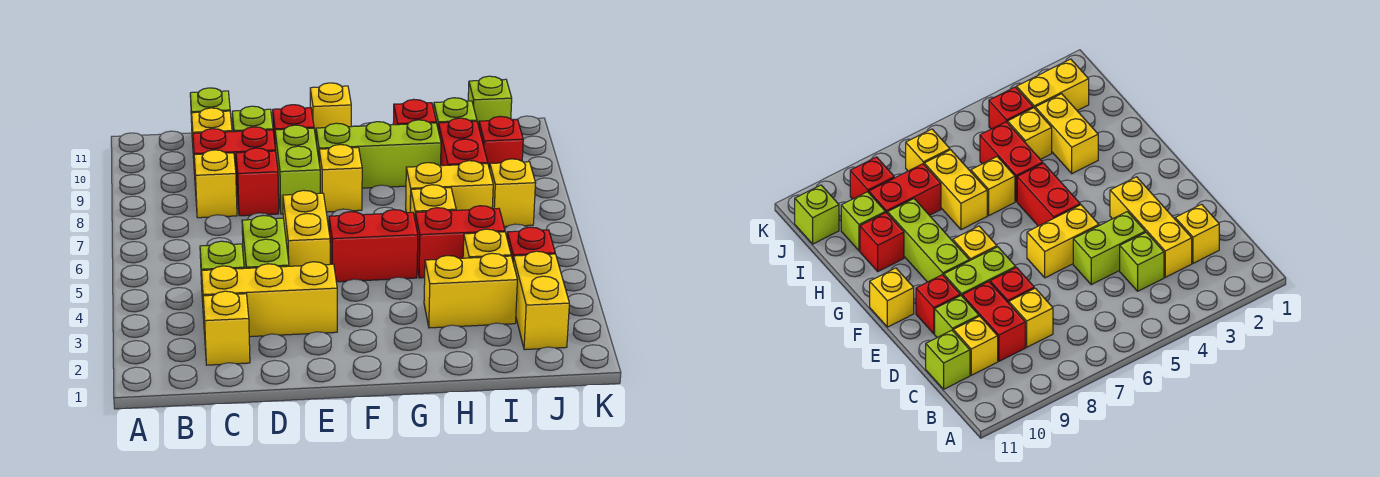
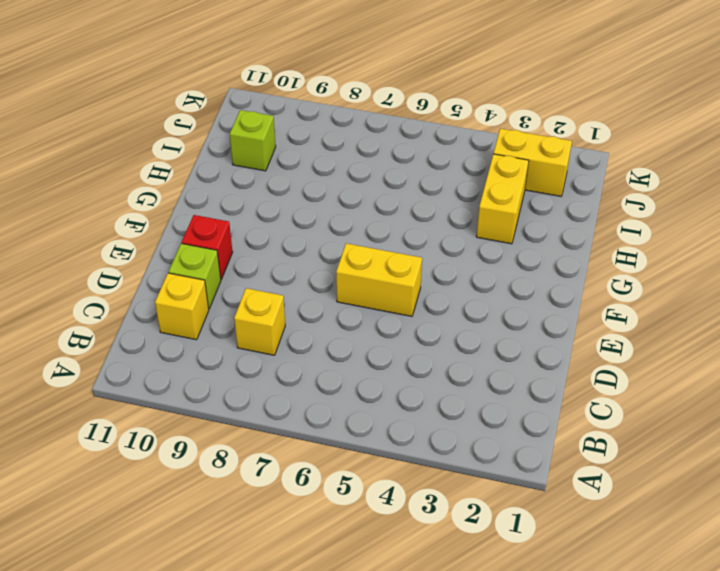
none -> yellow 1x1 brick [203,291,250,365]
none -> yellow 1x3 brick [202,262,337,337]
none -> lime 1x1 brick [200,241,244,302]
none -> red 1x2 brick [193,127,276,194]

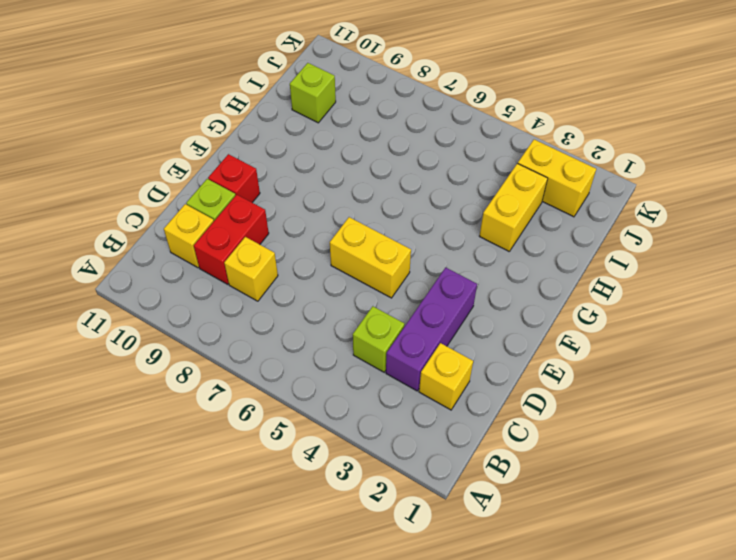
purple 1x3 brick [386,267,477,391] -> yellow 1x3 brick [202,262,337,337]
none -> lime 1x1 brick [190,88,230,142]
none -> lime 1x2 brick [242,216,289,268]
none -> red 1x1 brick [236,148,279,216]
none -> lime 1x2 brick [275,125,320,214]

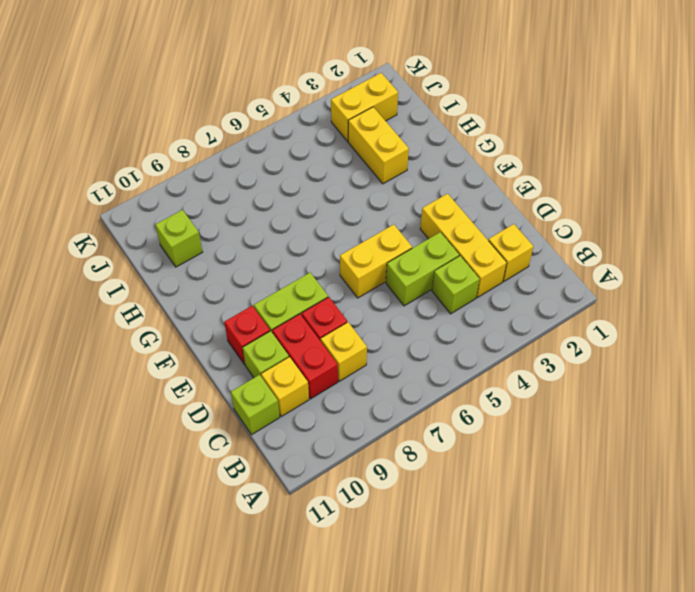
none -> red 1x2 brick [329,210,418,282]
none -> yellow 1x1 brick [319,145,362,212]
none -> lime 1x3 brick [316,120,441,188]
none -> yellow 1x1 brick [310,83,351,137]

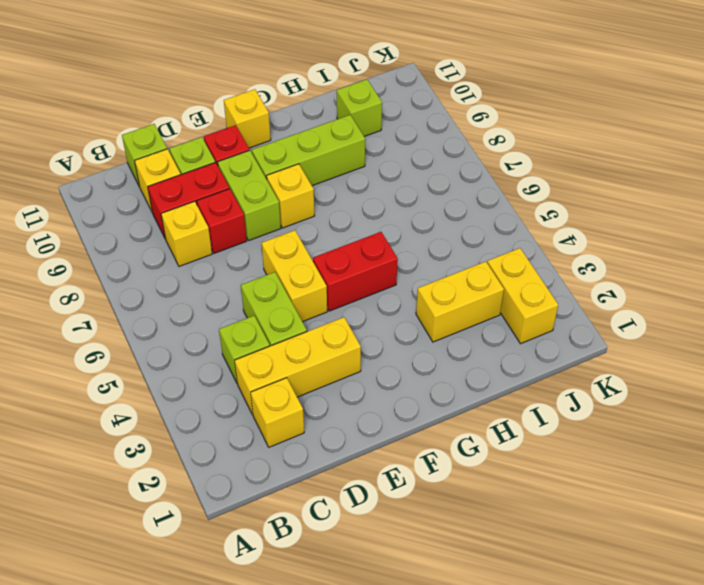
none -> red 1x2 brick [415,206,505,278]
none -> yellow 1x1 brick [410,185,456,218]
none -> yellow 1x2 brick [406,161,493,213]
none -> red 1x1 brick [393,99,436,125]

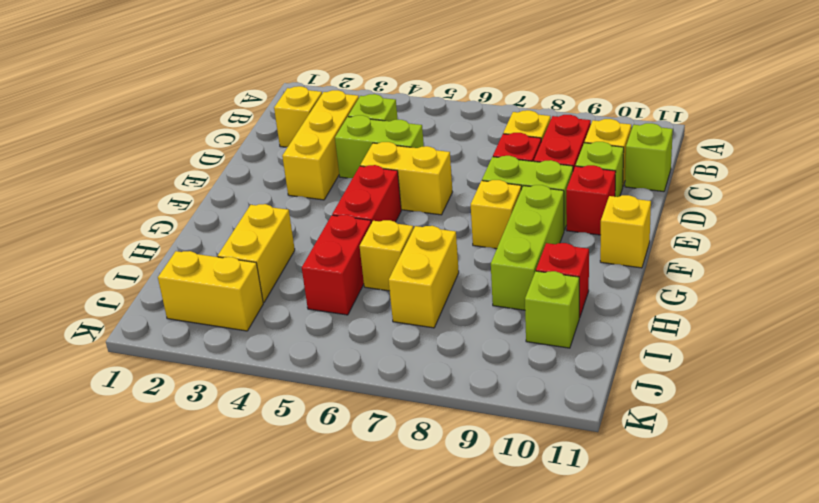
none -> yellow 1x1 brick [463,229,511,258]
none -> red 1x2 brick [438,118,488,166]
none -> red 1x1 brick [507,227,555,260]
none -> yellow 1x1 brick [490,159,536,227]

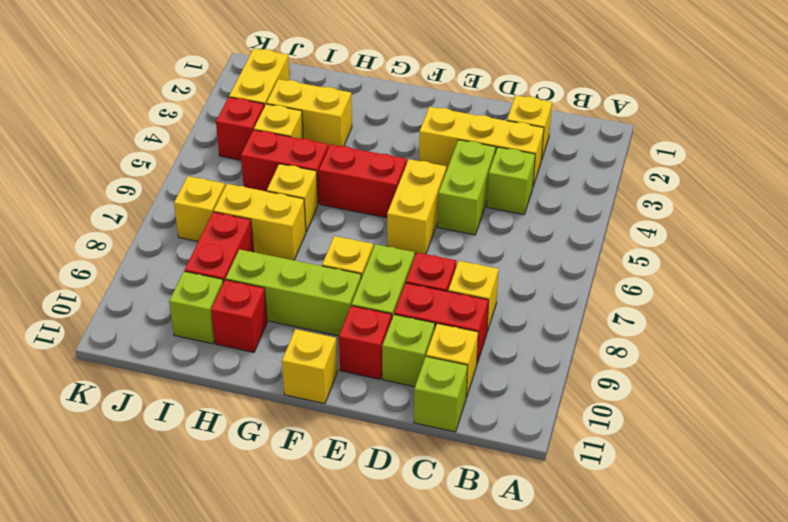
none -> red 1x1 brick [479,116,523,169]
none -> lime 1x1 brick [468,76,512,126]

